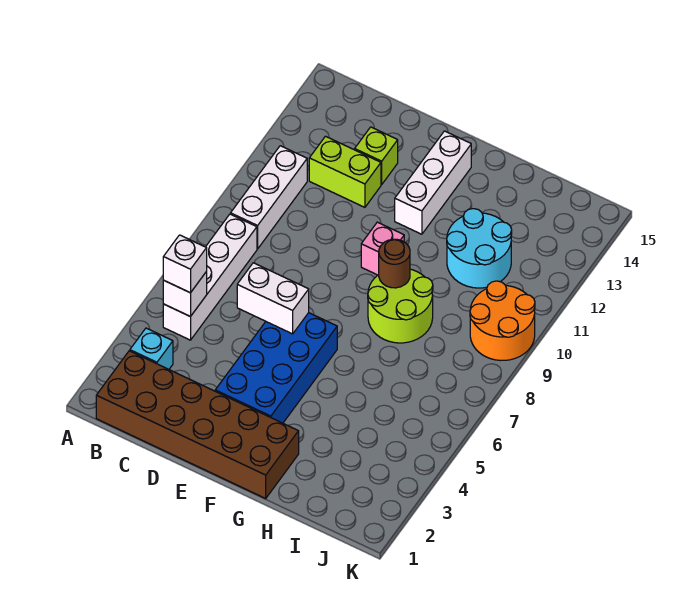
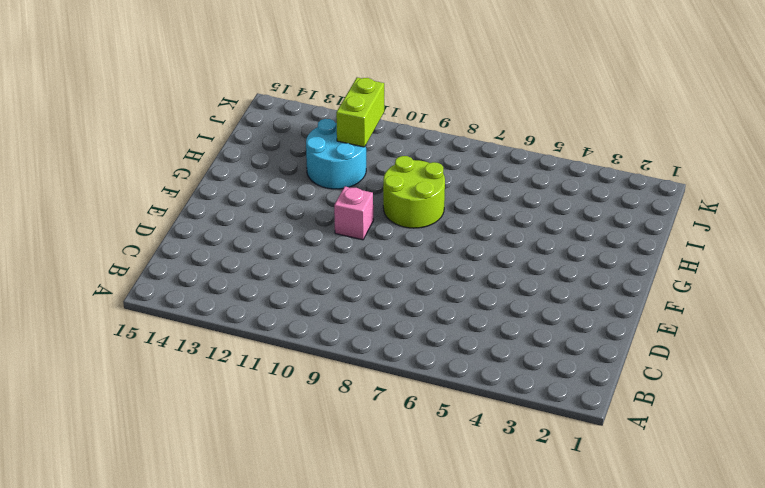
lime 1x2 brick [336,78,384,147] -> lime 1x2 brick moved to [309,136,381,207]
none -> brown 2x6 brick [96,351,299,498]
none -> cyan 1x1 brick [130,328,173,369]
none -> white 1x4 brick [163,214,257,340]

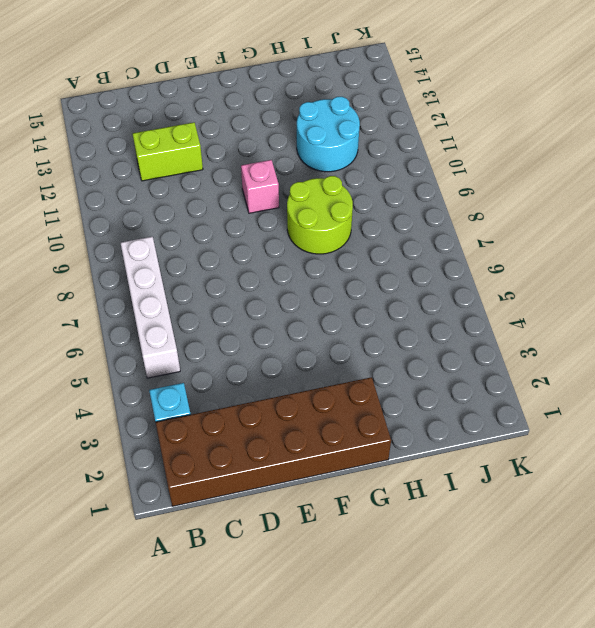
none -> white 1x3 brick [231,146,307,249]
none -> lime 1x1 brick [355,127,398,185]
none -> blue 2x4 brick [215,313,337,423]

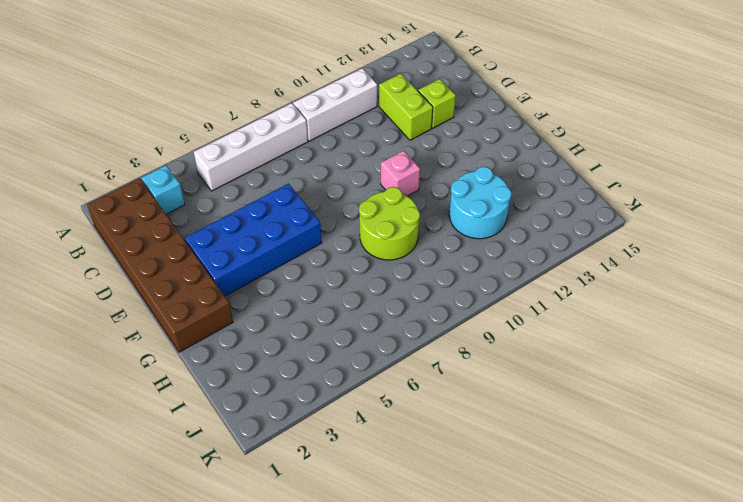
none -> white 1x3 brick [395,131,471,234]
none -> orange 2x2 round brick [470,281,535,361]
none -> white 1x1 brick [163,272,207,317]

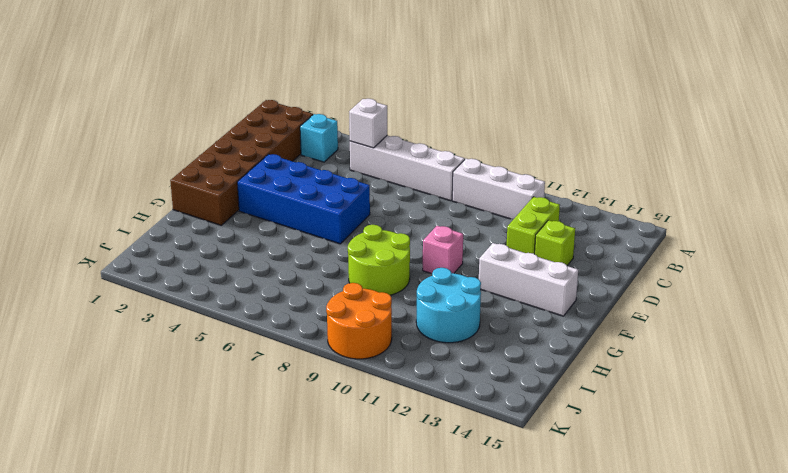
none -> white 1x2 brick [237,263,309,334]
none -> brown 1x1 round brick [379,239,410,288]
none -> white 1x1 brick [163,235,207,293]

